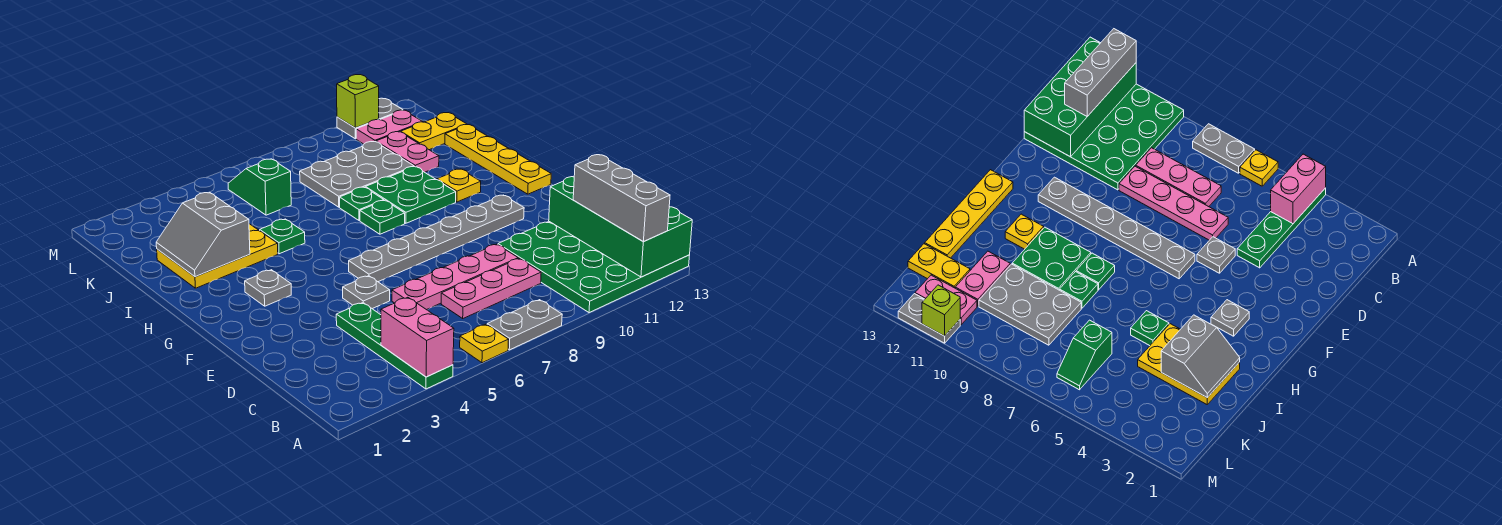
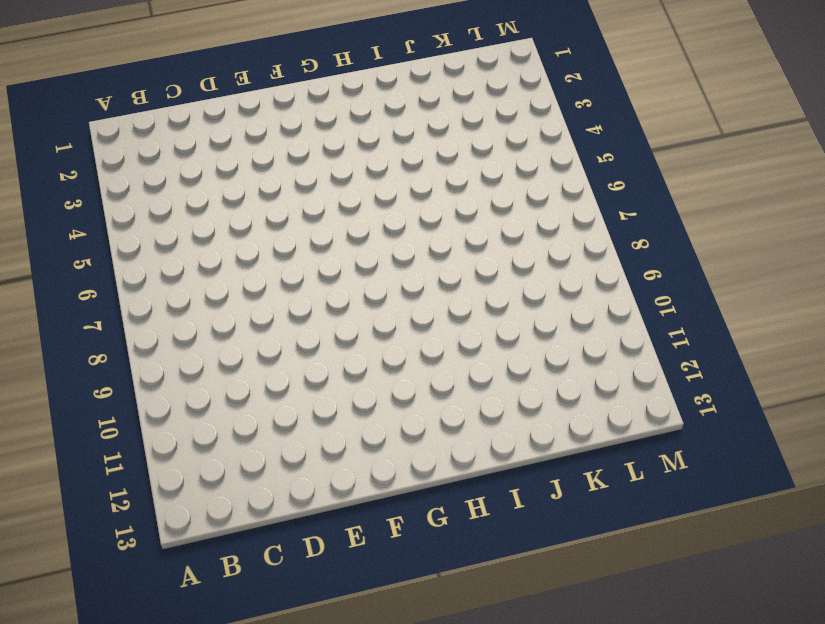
none -> green 1x4 plate [336,303,453,389]
none -> yellow 1x1 plate [460,324,509,363]
none -> grey 1x2 plate [487,300,562,350]

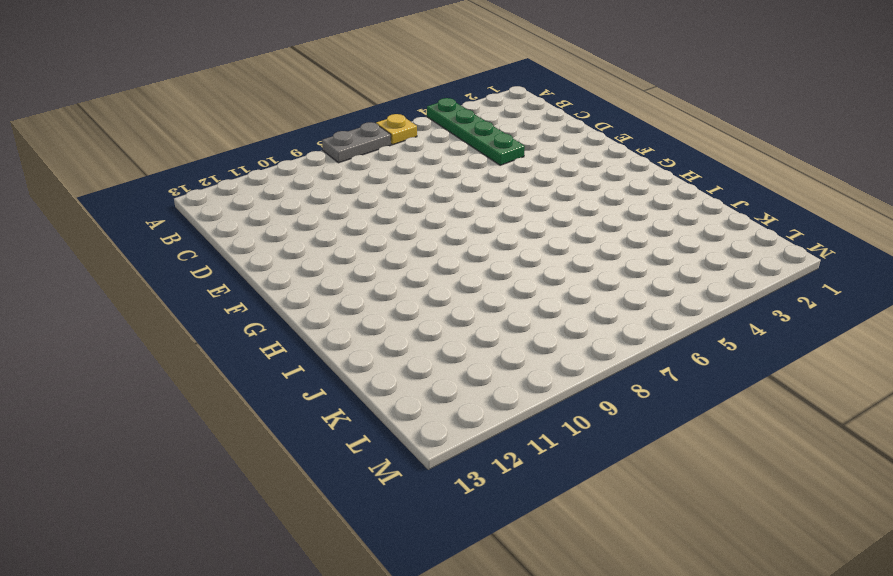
none -> green 4x4 plate [498,222,690,313]
none -> pink 1x3 plate [441,258,541,318]
none -> pink 1x4 plate [392,244,518,310]

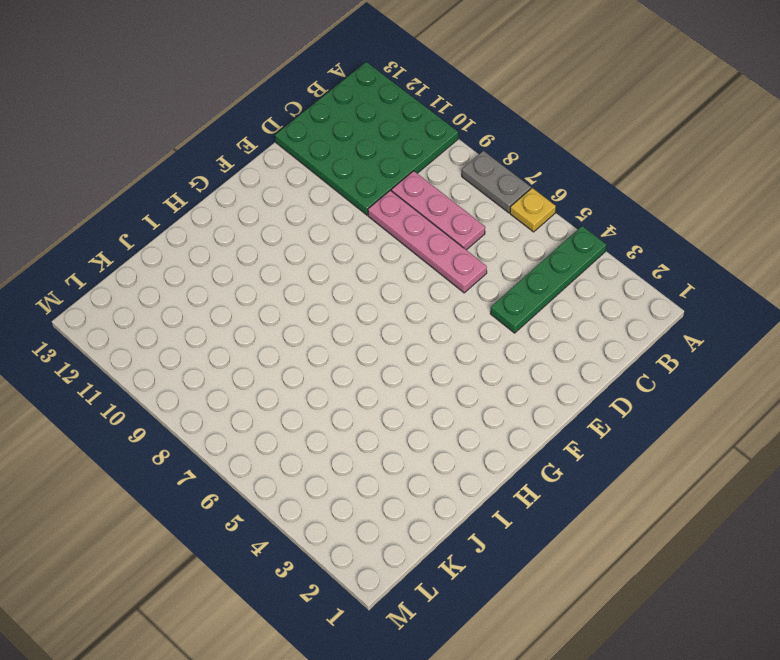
none -> grey 1x1 plate [343,276,390,309]
none -> grey 1x6 plate [349,195,524,282]
none -> grey 1x1 plate [245,270,291,306]

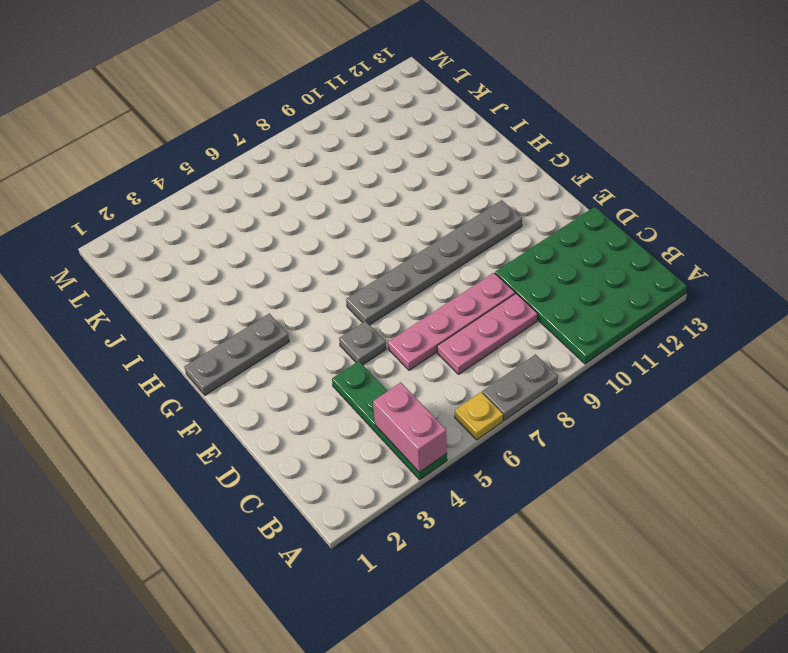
grey 1x3 plate [185,314,289,395] -> grey 1x1 plate [245,270,291,306]
none -> yellow 1x4 plate [445,125,551,194]
none -> green 1x1 plate [360,201,405,234]
none -> green 2x2 plate [366,167,456,223]

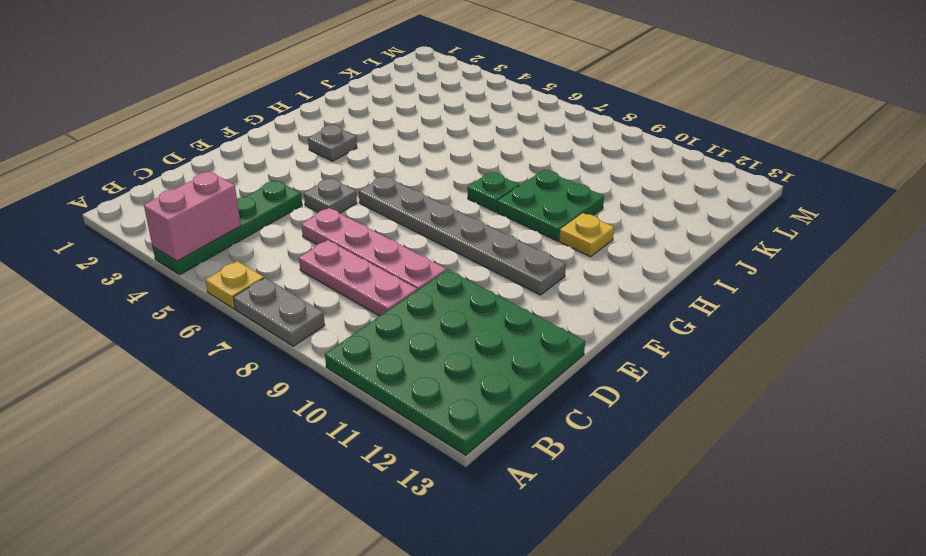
none -> yellow 1x4 plate [445,125,551,194]
none -> yellow 2x3 plate [157,224,278,288]
none -> green 1x1 plate [260,219,305,254]

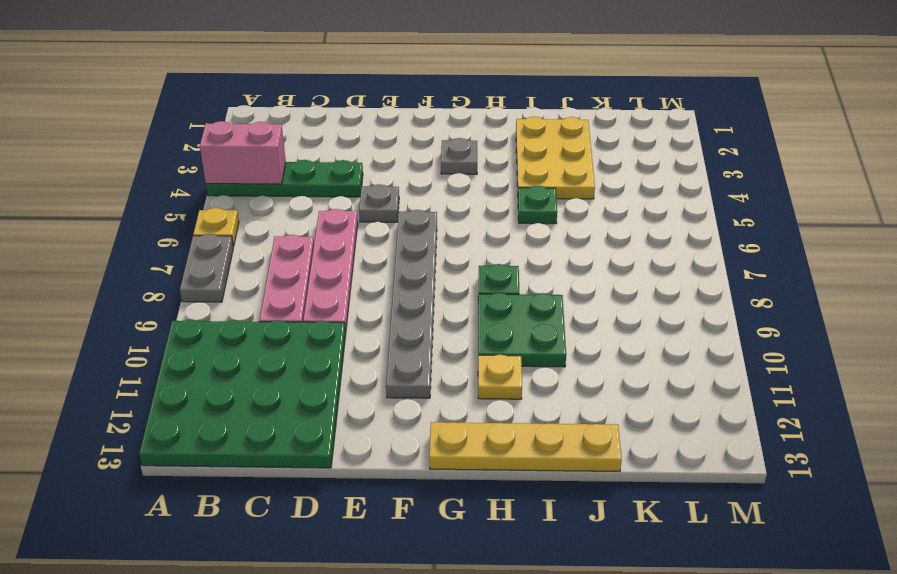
none -> green 1x1 plate [340,187,384,221]
none -> grey 2x3 plate [300,142,414,207]
none -> pink 1x2 plate [376,132,439,172]

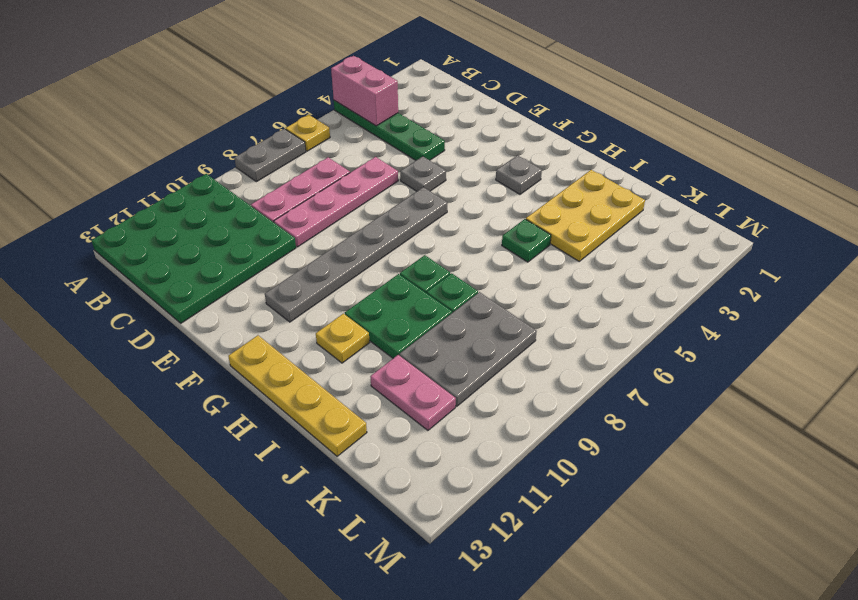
none -> green 1x2 slope [228,159,291,215]
none -> yellow 1x2 plate [401,113,467,150]
none -> pink 1x2 plate [356,110,422,144]

